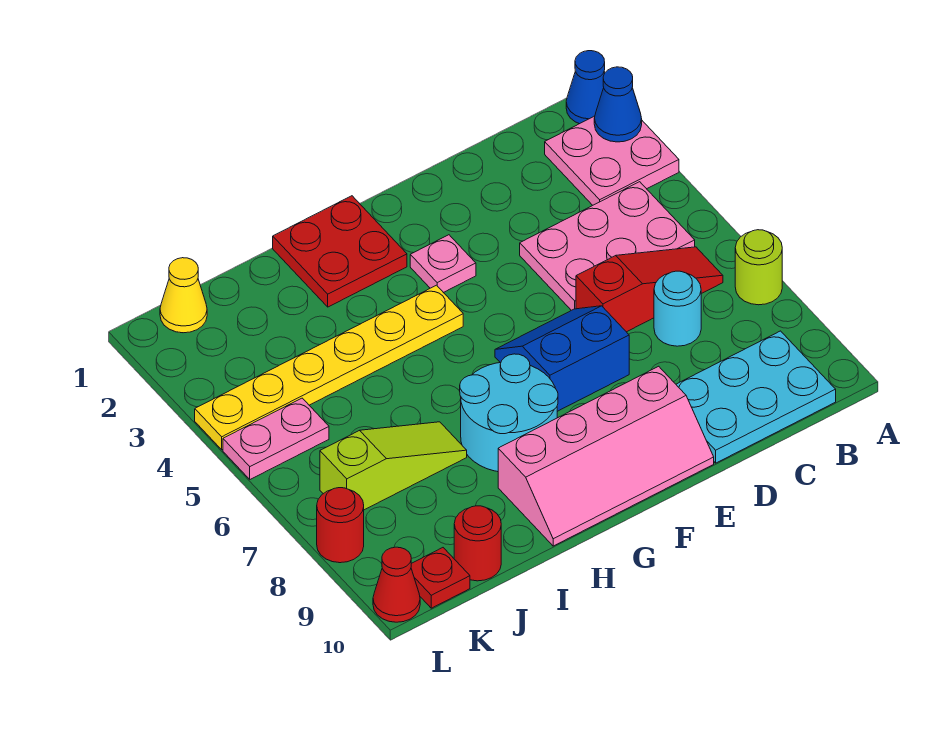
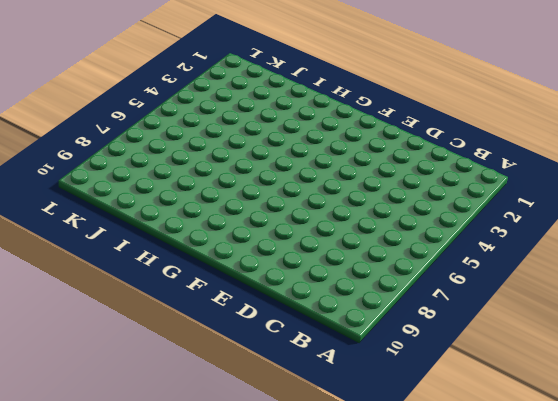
none -> blue 1x1 cone [566,51,605,124]
none -> pink 2x2 plate [545,116,679,205]
none -> lime 1x1 round brick [735,230,782,305]

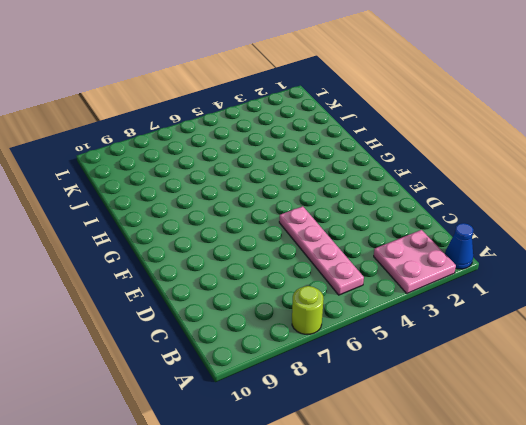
pink 1x4 plate [279,206,364,295] -> pink 2x3 plate [520,182,695,310]
none -> red 1x3 slope [576,247,723,332]
none -> cyan 2x3 plate [676,331,836,463]
none -> cyan 1x1 round brick [654,271,701,346]

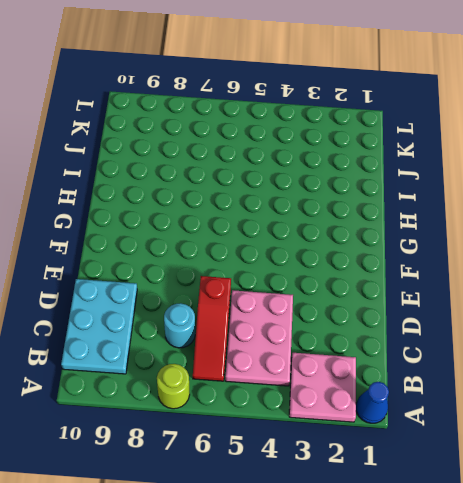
none -> blue 2x2 slope [495,306,629,411]
none -> pink 2x4 slope [498,366,714,546]
none -> pink 1x1 plate [410,235,476,293]

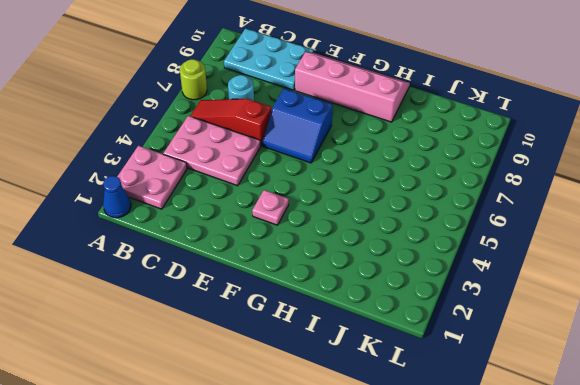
none -> red 2x2 plate [273,196,407,307]
none -> yellow 1x6 plate [195,285,463,450]
none -> cyan 2x2 round brick [460,354,558,472]

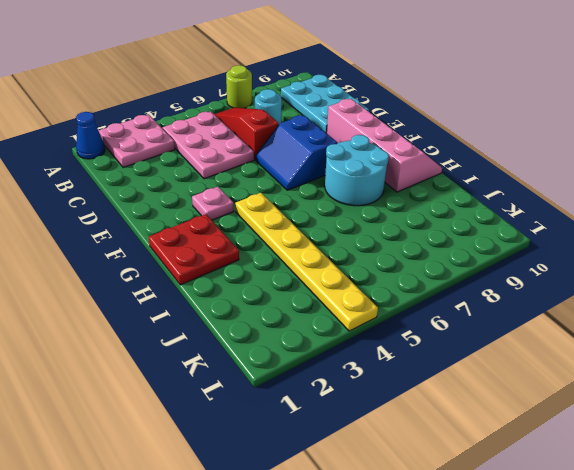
none -> lime 1x3 slope [320,422,467,510]
none -> red 1x1 round brick [454,506,501,581]
none -> yellow 1x1 cone [160,258,207,333]

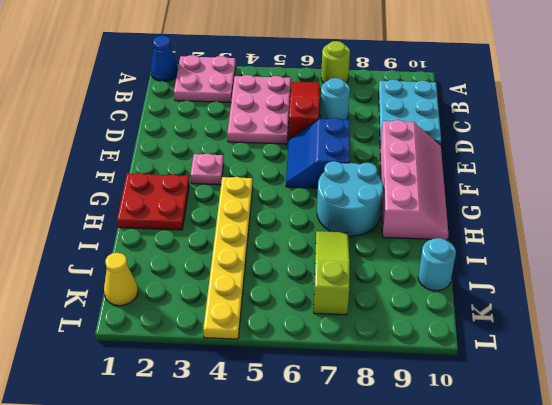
cyan 1x1 round brick [418,238,456,291] -> red 1x1 round brick [454,506,501,581]
none -> pink 1x2 plate [223,398,329,479]
none -> red 1x1 plate [411,548,470,608]
none -> red 1x1 round brick [317,488,364,563]

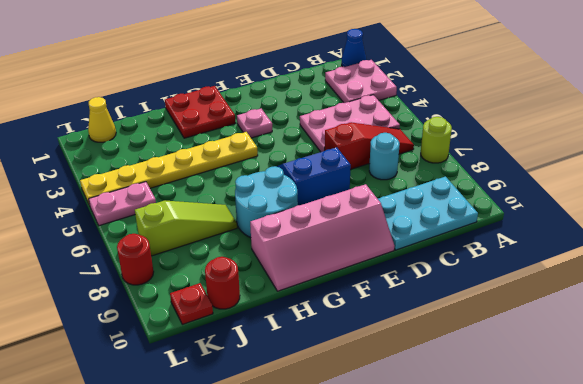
none -> red 1x1 cone [373,547,420,622]
none -> blue 1x1 cone [594,67,642,142]

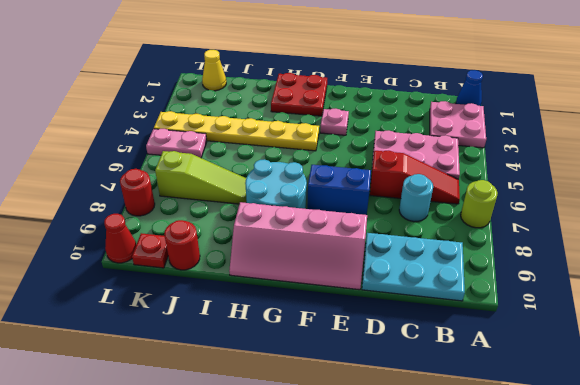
none -> blue 1x1 cone [594,67,642,142]

